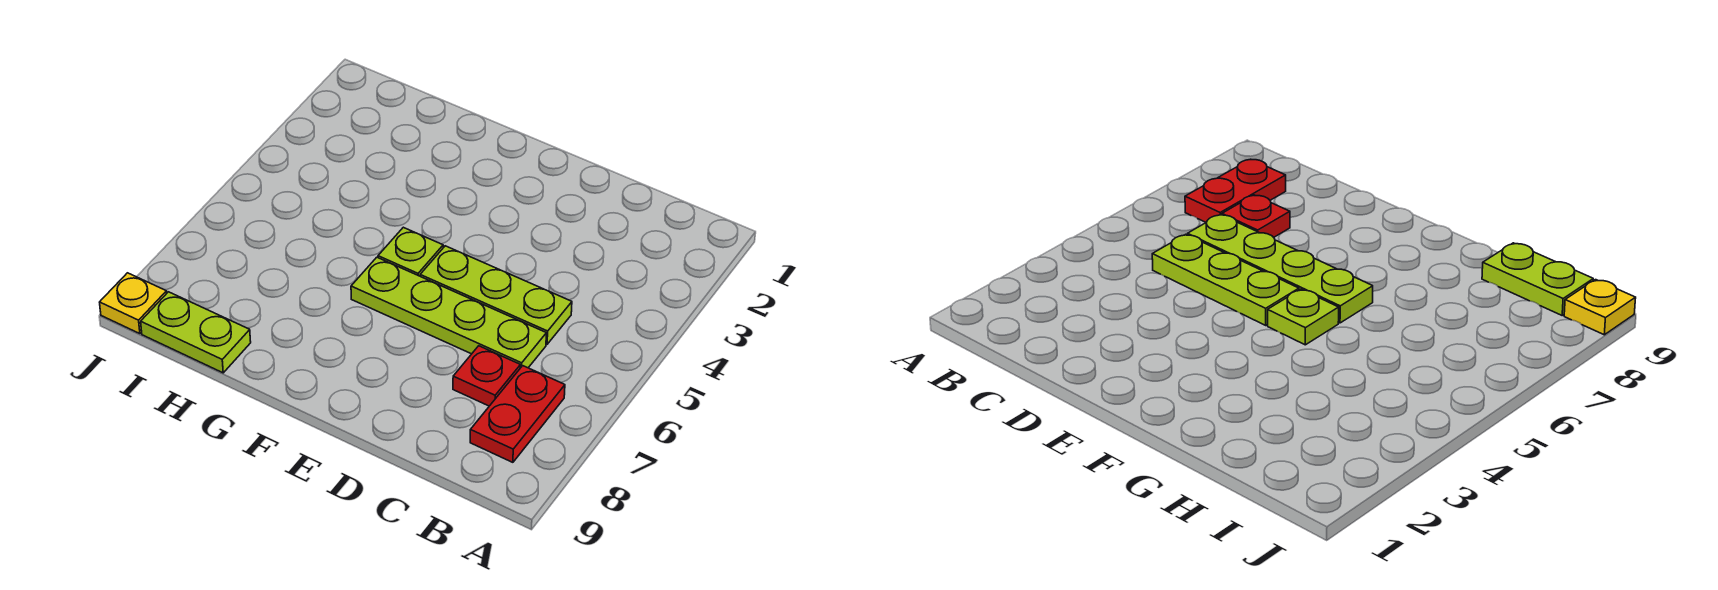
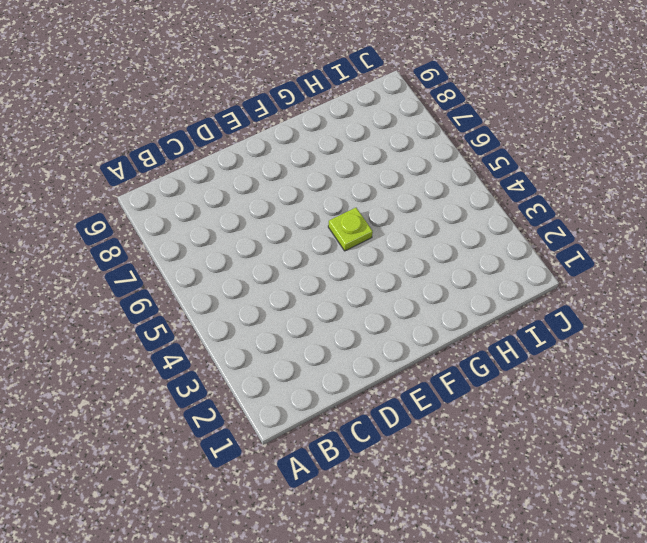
none -> red 1x2 plate [470,366,565,462]
none -> lime 1x3 plate [420,246,572,344]

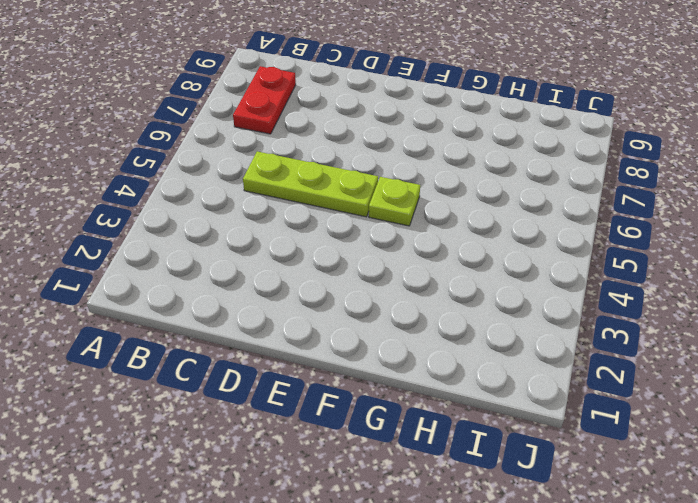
none -> lime 1x4 plate [351,257,546,368]
none -> red 1x1 plate [453,346,520,406]

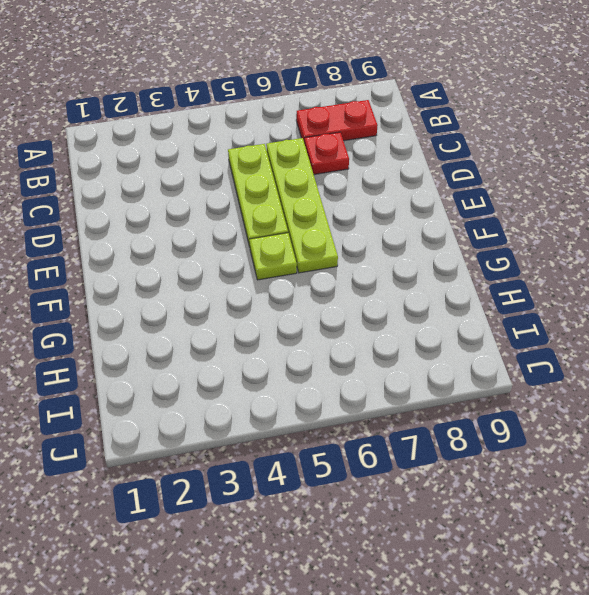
none -> lime 1x2 plate [141,292,251,373]
none -> yellow 1x1 plate [100,273,167,334]

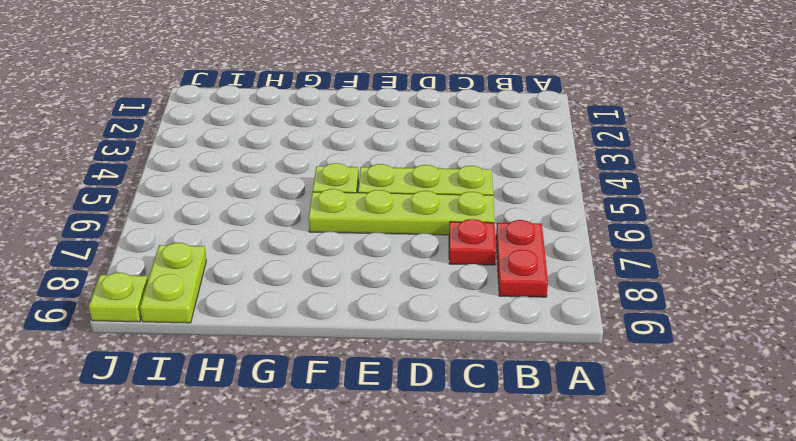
lime 1x2 plate [140,243,206,323] -> lime 1x2 plate turned to [141,292,251,373]
lime 1x1 plate [89,273,148,322] -> yellow 1x1 plate [100,273,167,334]

